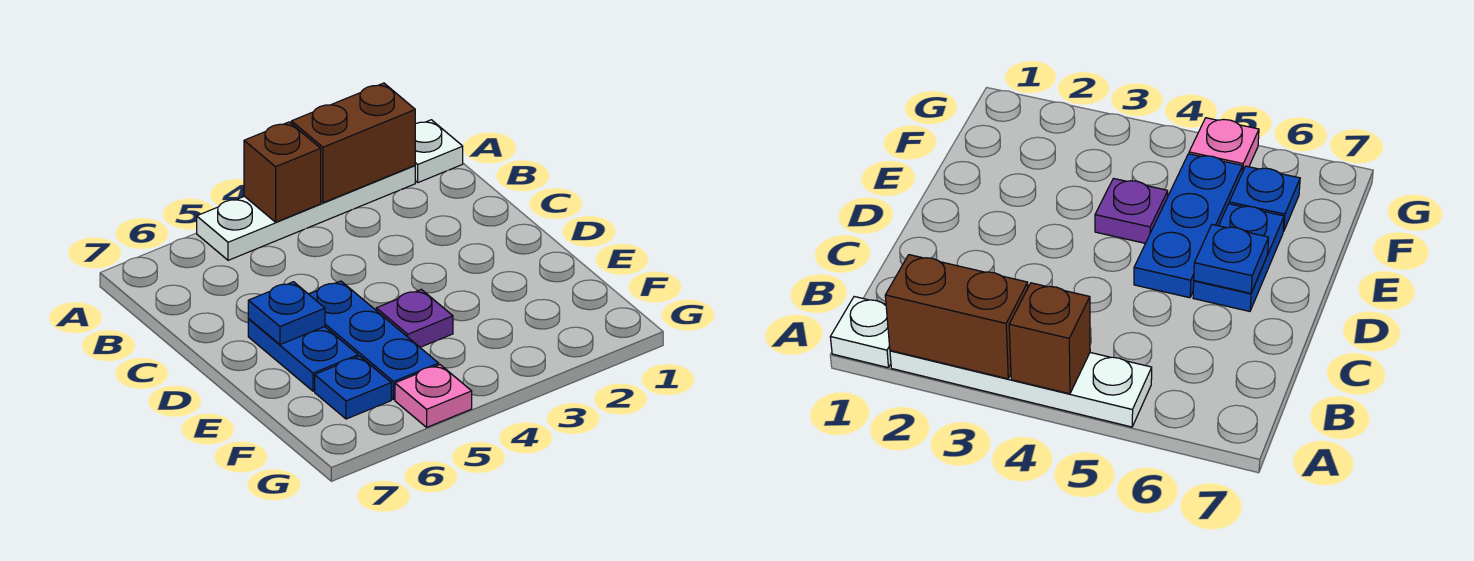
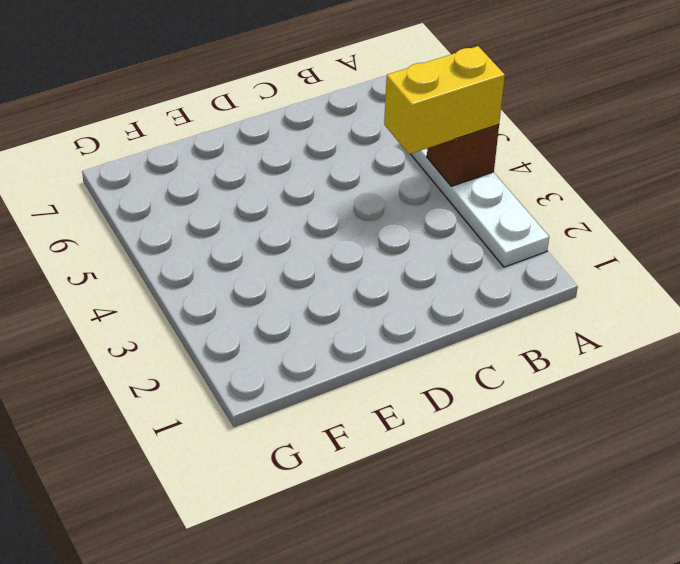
yellow 1x2 brick [384,46,505,154] -> none
none -> white 1x1 plate [415,120,463,182]
none -> blue 1x3 plate [309,281,439,400]

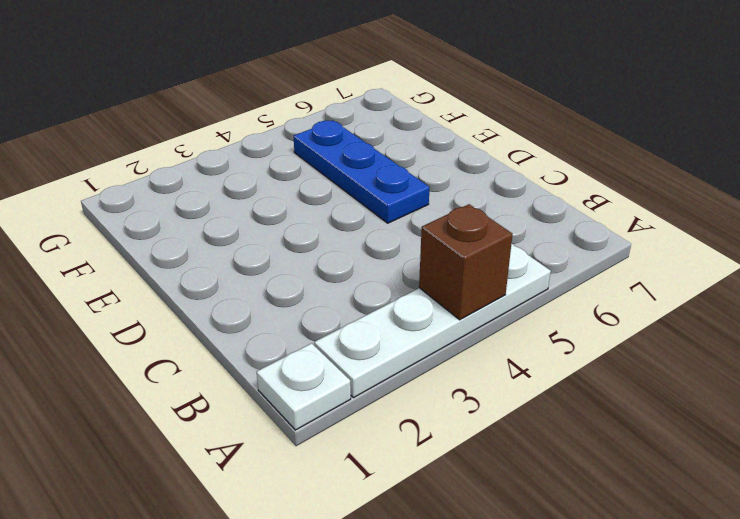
none -> blue 1x2 plate [248,319,358,391]
none -> purple 1x1 plate [376,289,453,347]

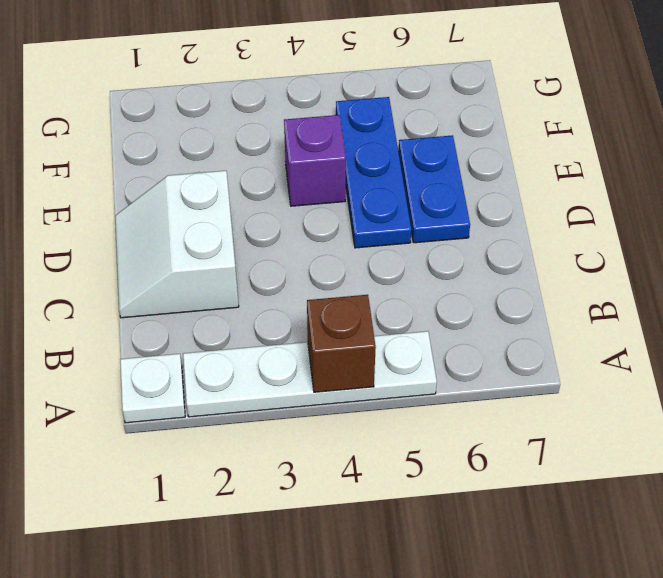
white 2x2 slope [115,171,239,318] -> none
purple 1x1 brick [284,115,346,206] -> purple 1x1 plate [376,289,453,347]
none -> blue 1x1 plate [315,356,391,419]
none -> pink 1x1 plate [395,365,472,427]

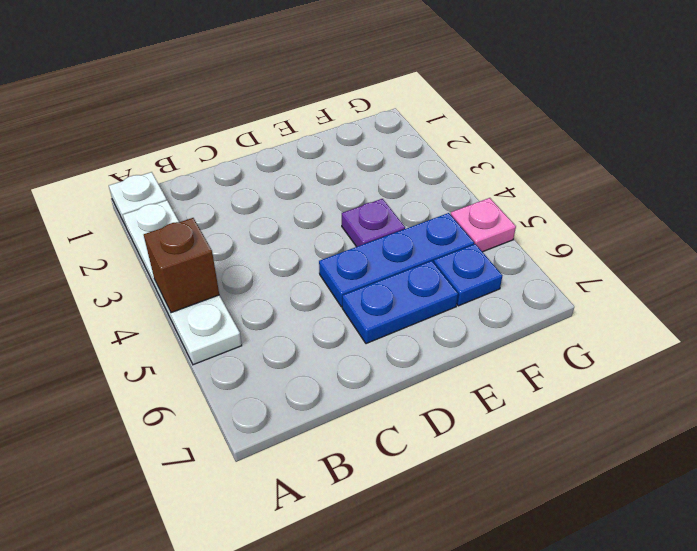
none -> brown 1x2 brick [291,83,415,203]
none -> blue 1x1 plate [248,282,325,345]

